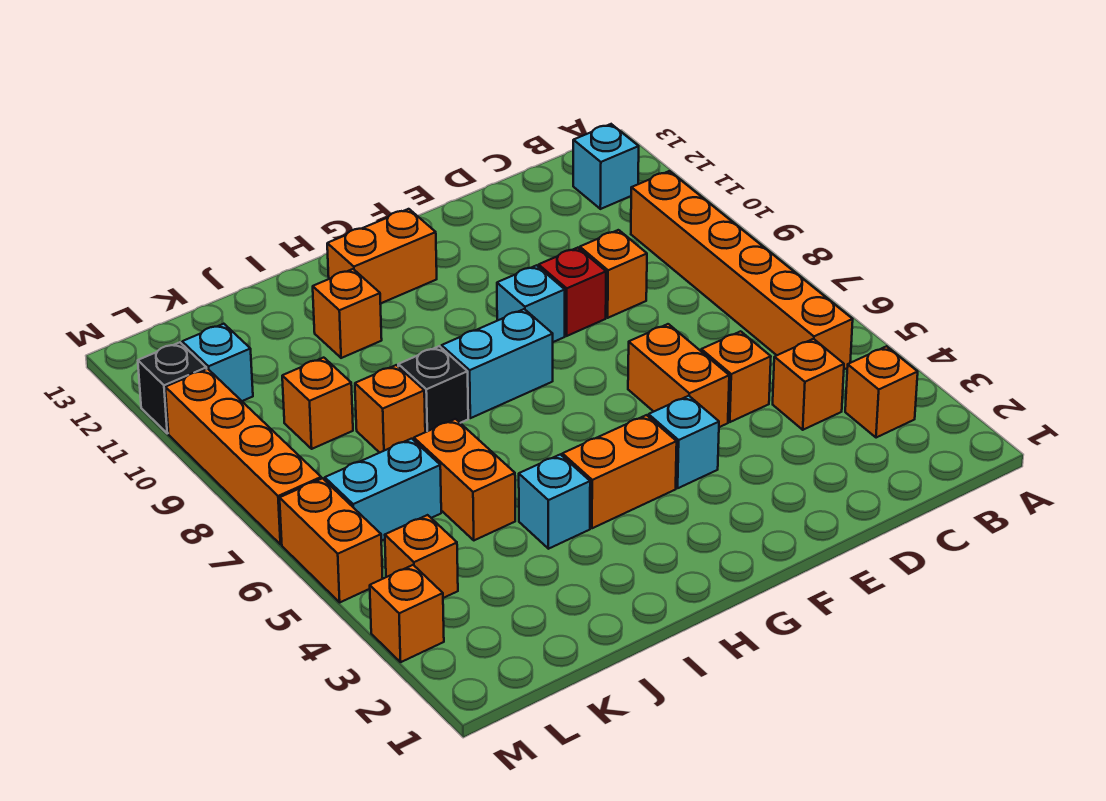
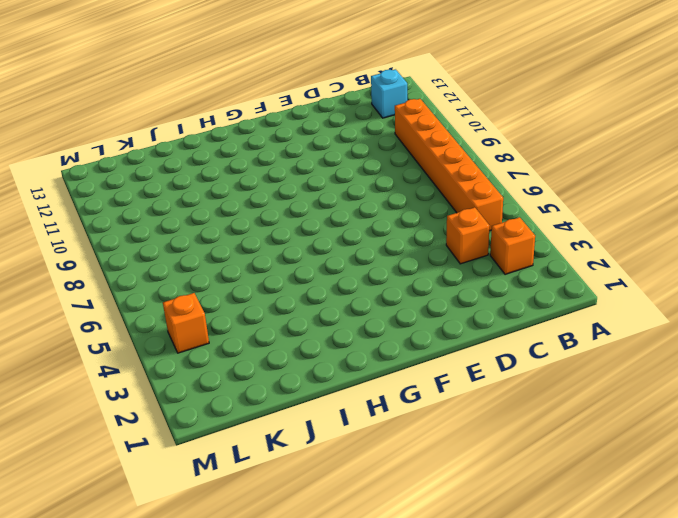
none -> orange 1x1 brick [701,331,771,422]
none -> orange 1x1 brick [580,230,647,318]
none -> orange 1x2 brick [628,324,729,427]

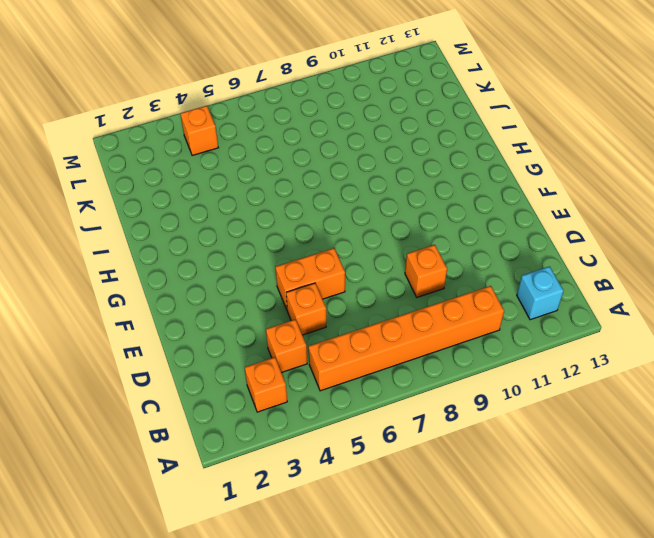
none -> red 1x1 brick [539,248,606,336]
none -> cyan 1x1 brick [649,396,719,488]
none -> cyan 1x1 brick [497,265,565,342]

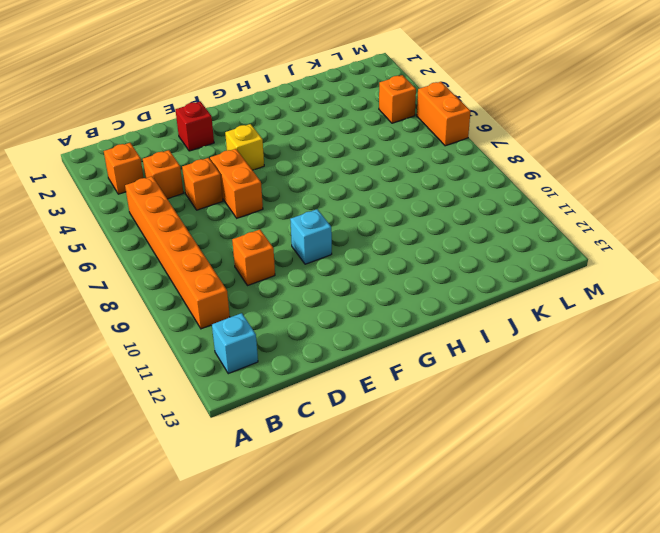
red 1x1 brick [176,102,214,151] -> red 1x1 brick moved to [539,248,606,336]
yellow 1x1 brick [225,124,264,170] -> cyan 1x1 brick [649,396,719,488]
none -> orange 1x2 brick [562,415,677,528]
none -> cyan 1x2 brick [442,309,553,418]
none -> orange 1x2 brick [327,209,437,304]

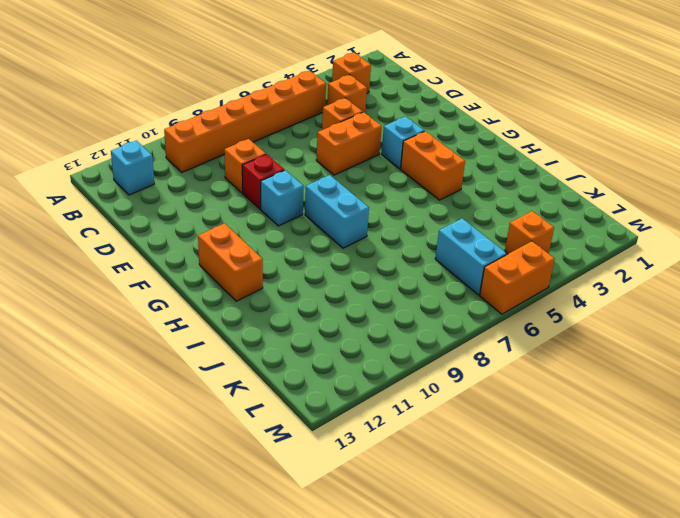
none -> cyan 1x1 brick [519,454,590,549]
none -> black 1x1 brick [398,346,468,432]
none -> orange 1x1 brick [313,269,382,358]

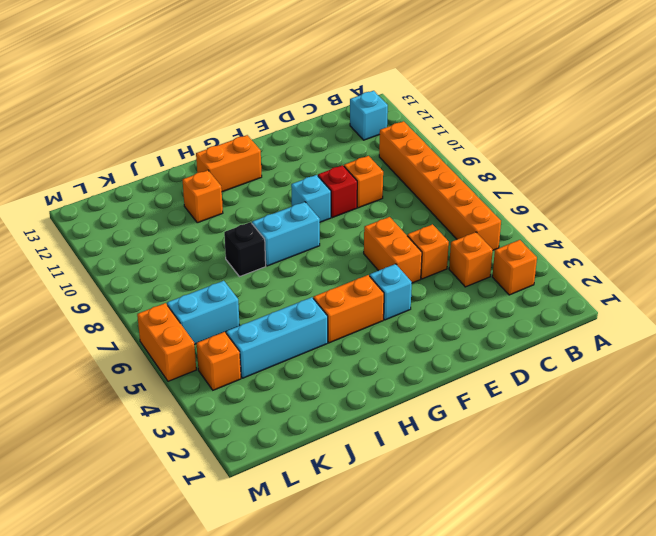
cyan 1x3 brick [226,297,328,378] -> cyan 1x1 brick [519,454,590,549]
none -> orange 1x2 brick [414,419,515,540]
none -> orange 1x1 brick [355,365,425,453]
none -> orange 1x1 brick [282,358,353,449]

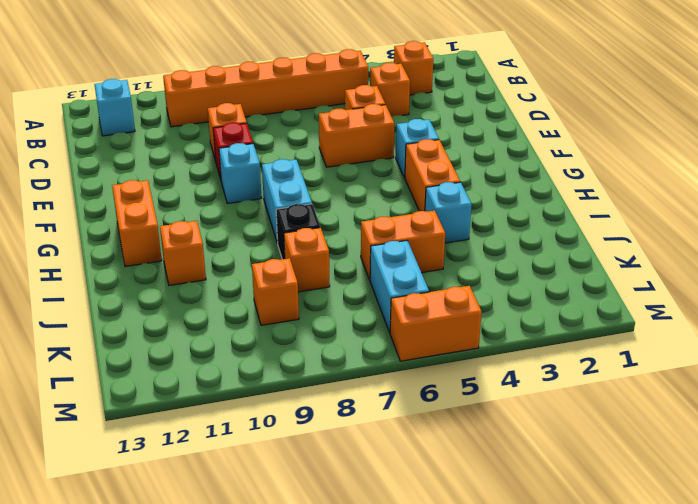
none -> orange 1x1 brick [385,515,458,598]
none -> cyan 1x1 brick [182,324,253,401]
none -> orange 1x1 brick [370,565,444,662]

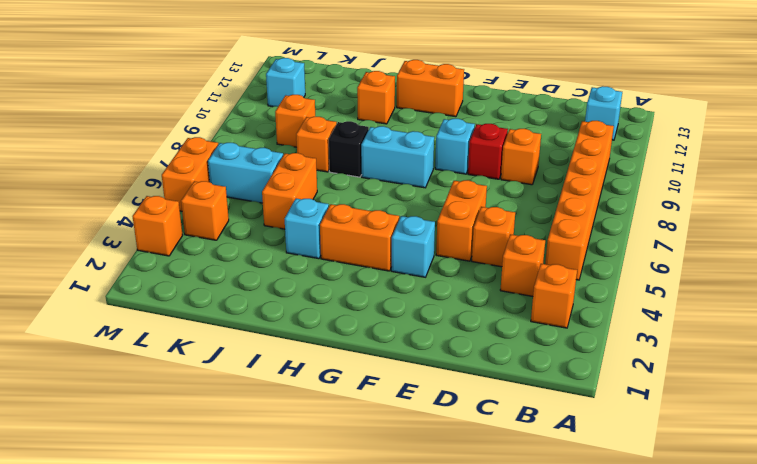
none -> orange 1x4 brick [165,369,321,545]
none -> black 1x1 brick [138,342,206,433]

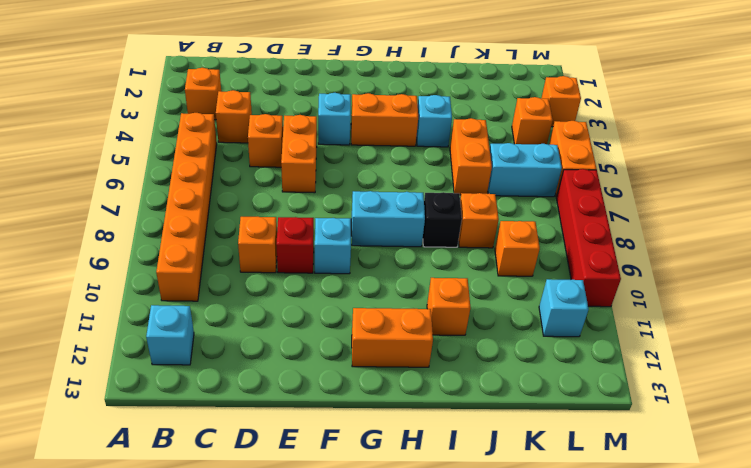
red 1x4 brick [556,169,621,307] -> orange 1x4 brick [165,369,321,545]
none -> black 1x1 brick [138,342,206,433]

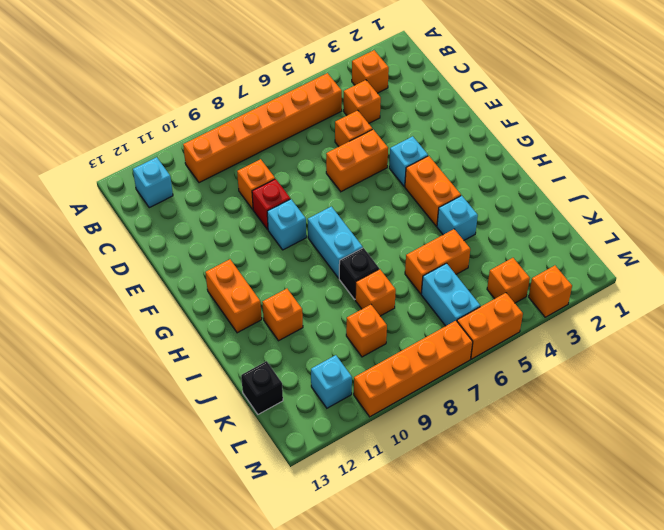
black 1x1 brick [241,361,283,414] -> black 1x1 brick moved to [138,342,206,433]

